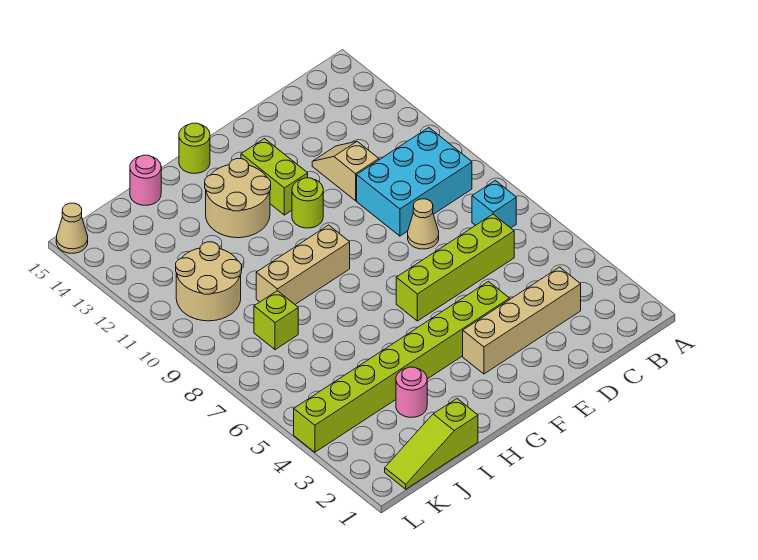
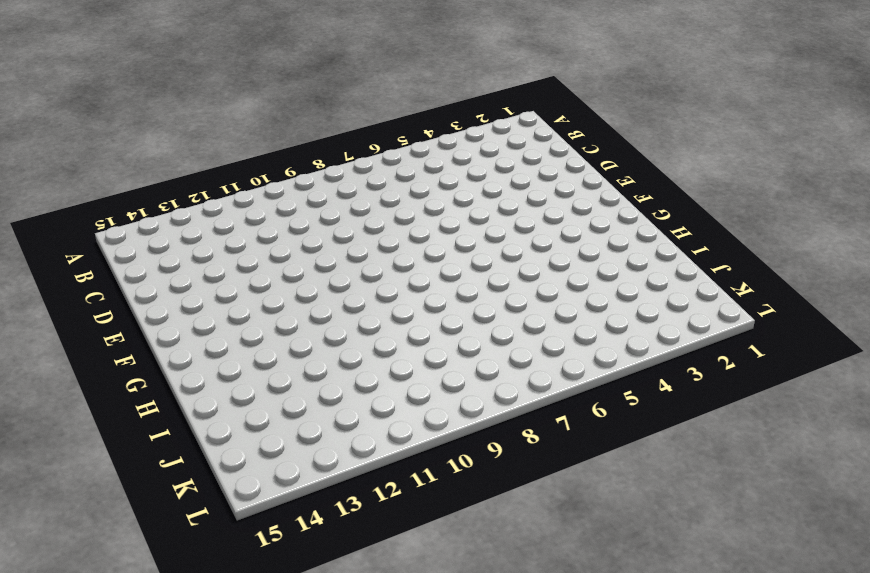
none -> cyan 1x1 brick [472,181,516,228]
none -> cyan 2x3 brick [357,128,472,236]
none -> tan 1x4 brick [463,267,581,374]

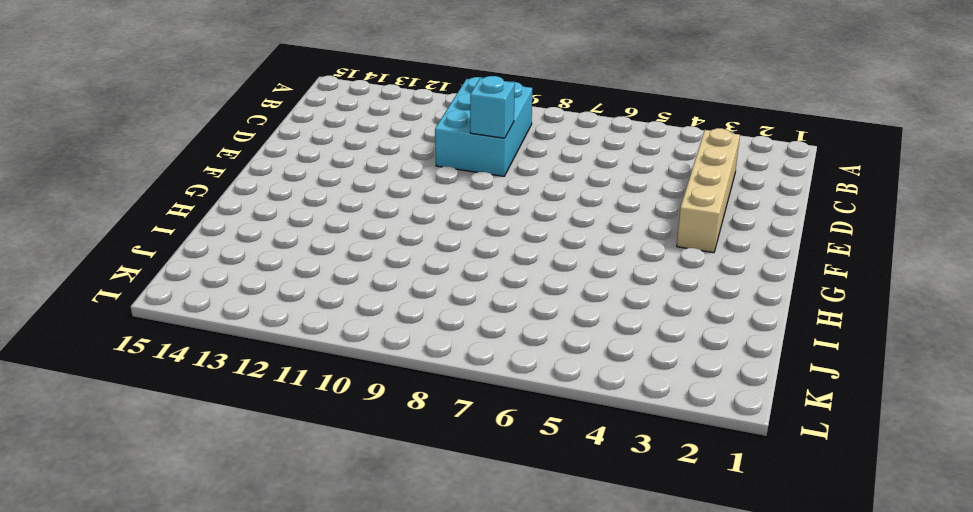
cyan 1x1 brick [470,76,515,138] -> cyan 1x1 brick moved to [472,181,516,228]
none -> lime 1x4 brick [396,214,514,321]
none -> tan 1x1 cone [408,199,439,249]
none -> tan 1x2 slope [312,141,379,201]

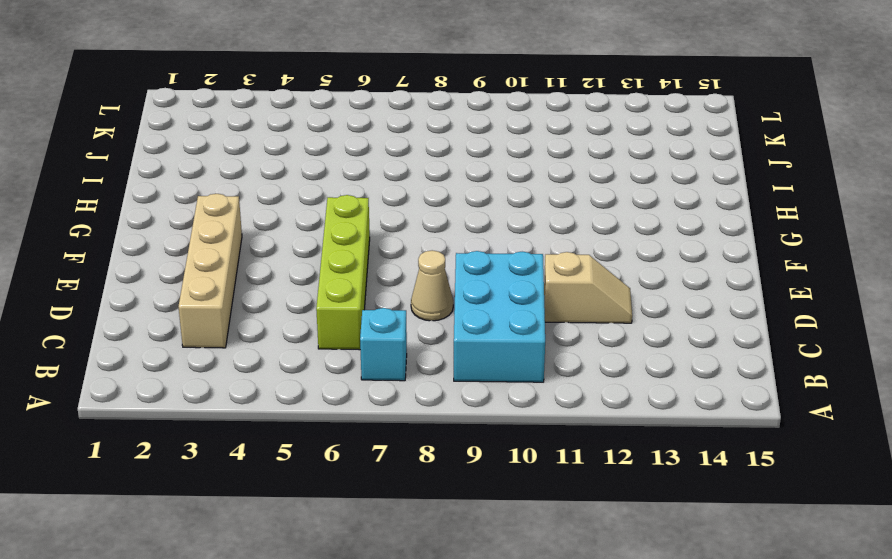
none -> lime 1x8 brick [294,282,510,452]
none -> lime 1x1 round brick [292,178,323,228]
none -> lime 1x2 brick [241,139,308,215]

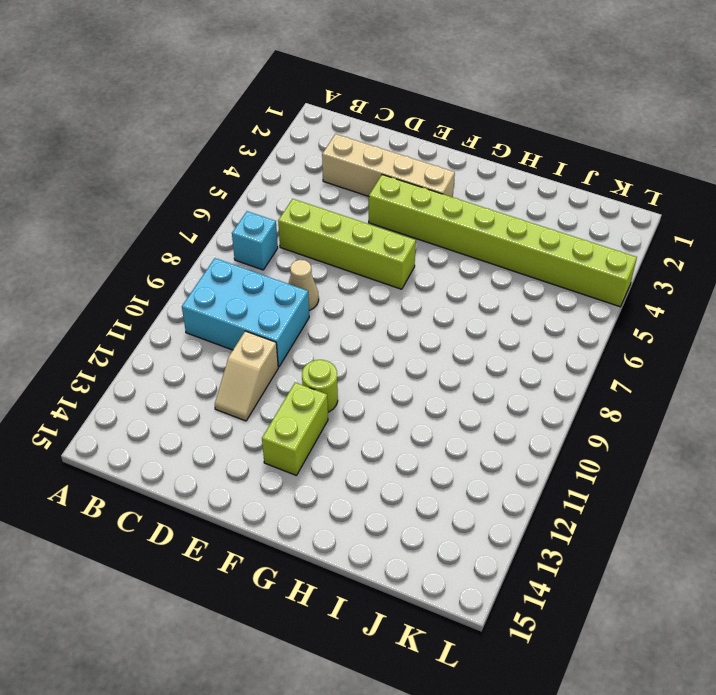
none -> tan 1x3 brick [256,225,350,304]
none -> tan 2x2 round brick [205,159,271,238]
none -> lime 1x1 round brick [179,123,210,173]

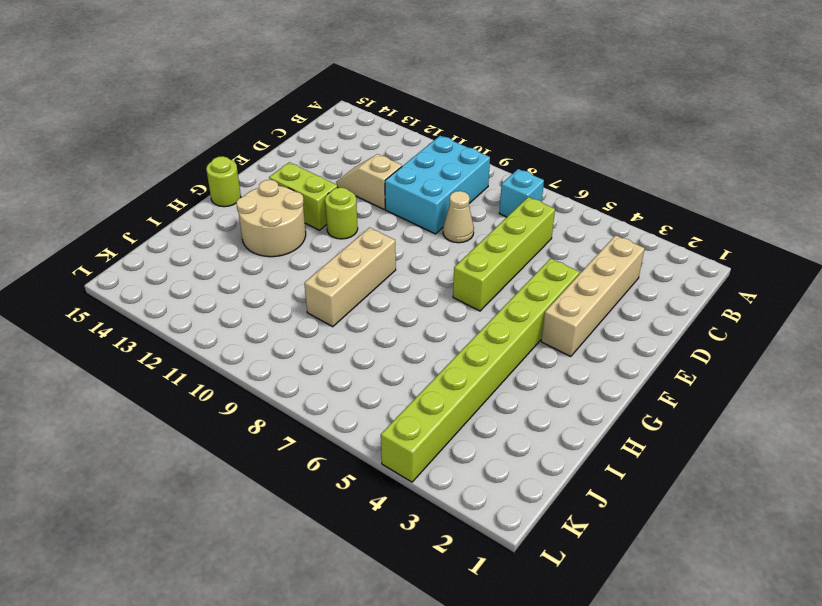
none -> lime 1x3 slope [385,399,478,489]
none -> pink 1x1 round brick [396,367,427,417]
none -> pink 1x1 round brick [130,155,161,205]

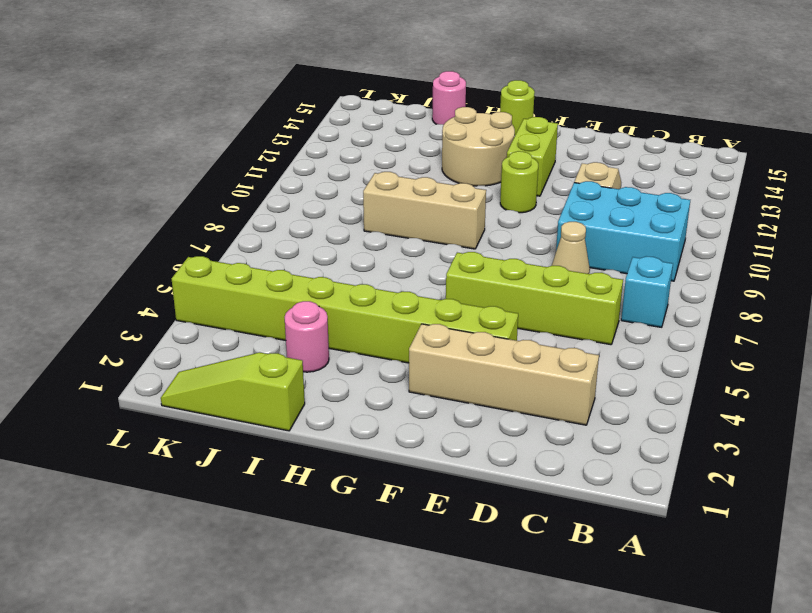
none -> lime 1x1 brick [254,291,298,350]
none -> tan 2x2 round brick [176,242,242,321]
none -> tan 1x1 cone [56,203,88,253]

